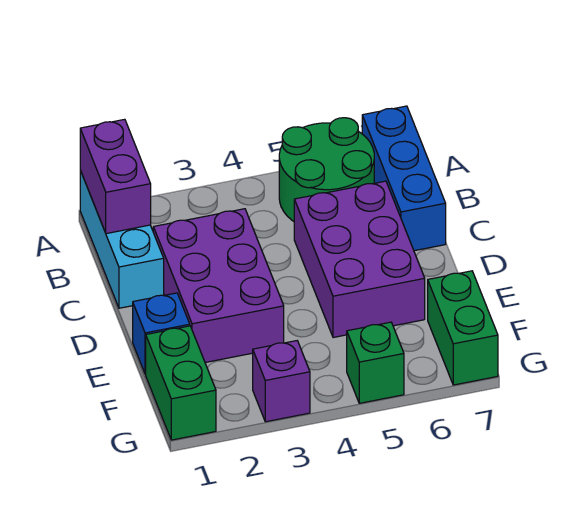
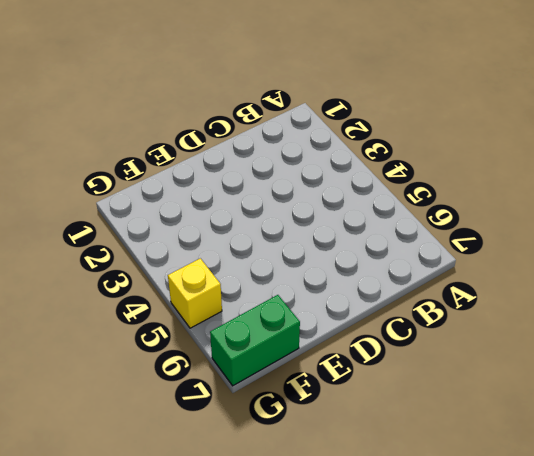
yellow 1x1 brick [168,258,222,328] -> green 1x1 brick [347,322,404,403]
none -> cyan 1x3 brick [80,171,164,308]
none -> green 2x2 round brick [279,118,374,221]

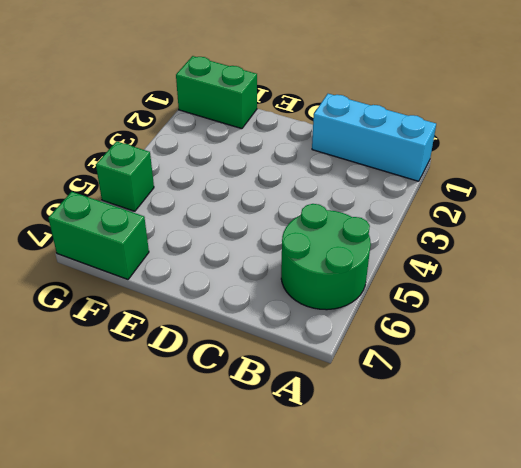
none -> blue 1x3 brick [362,106,446,251]
none -> purple 2x3 brick [153,209,284,363]

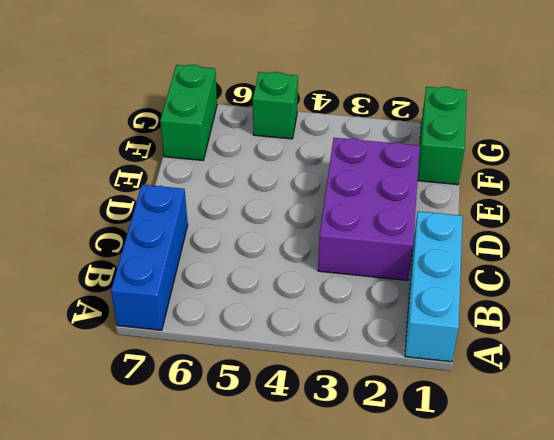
none -> green 2x2 round brick [279,118,374,221]
none -> purple 2x3 brick [294,181,425,338]

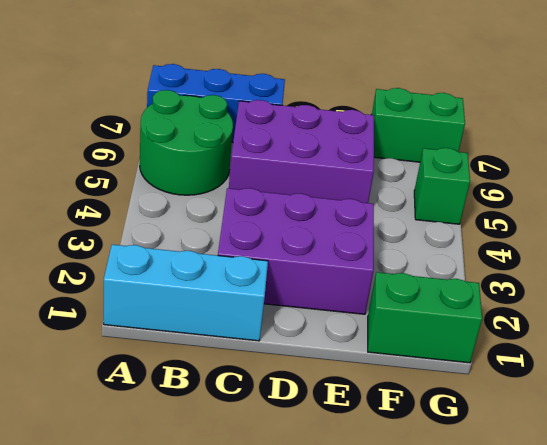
none -> blue 1x1 brick [133,293,190,374]
none -> purple 1x1 brick [253,341,310,422]

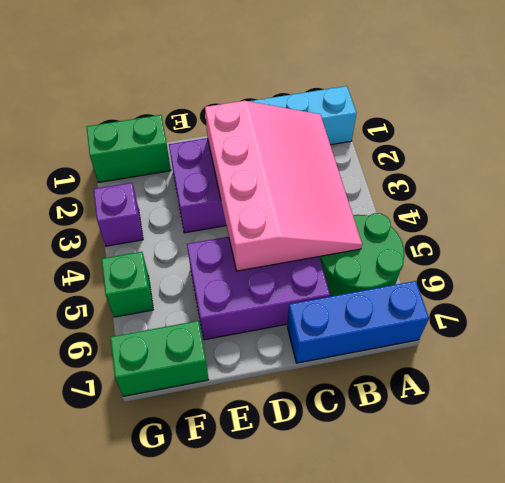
pink 3x4 slope [205,101,362,271] -> none
none -> blue 1x1 brick [133,293,190,374]
none -> purple 1x2 brick [80,119,151,234]

